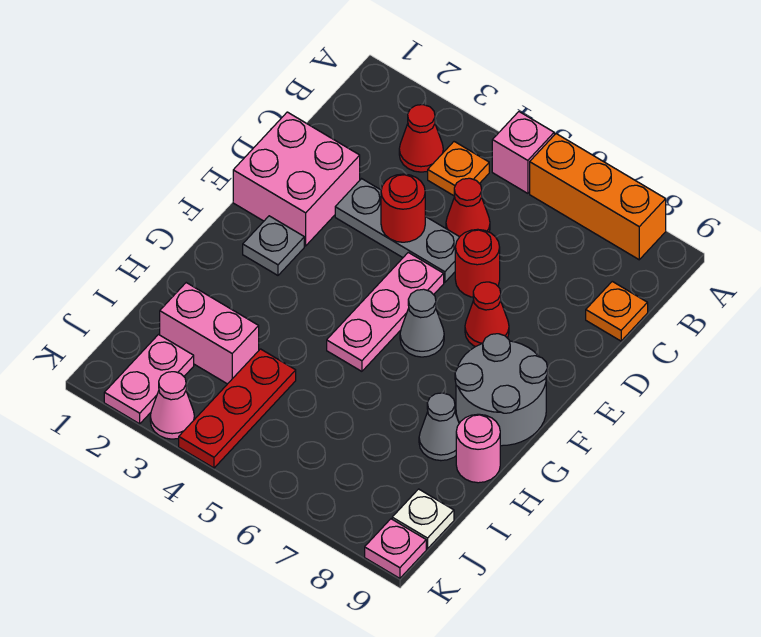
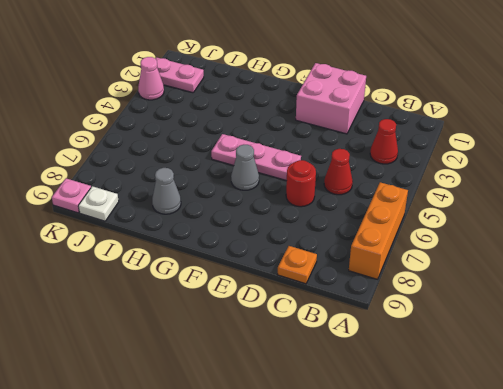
none -> pink 1x1 brick [492,112,554,193]
none -> orange 1x1 plate [428,142,489,196]
none -> grey 1x3 plate [335,179,459,282]

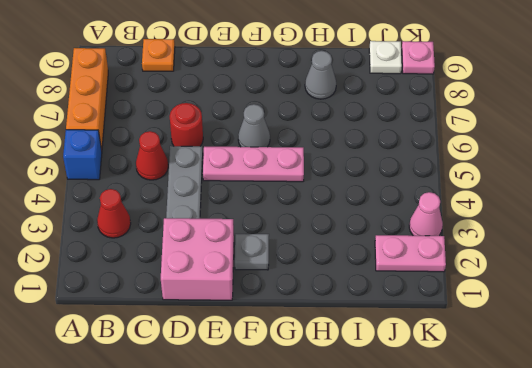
blue 1x1 brick [63,130,102,180] -> pink 1x1 brick [492,112,554,193]
none -> orange 1x1 plate [428,142,489,196]
none -> red 1x1 cone [465,282,509,347]
none -> grey 2x2 round brick [455,334,547,446]

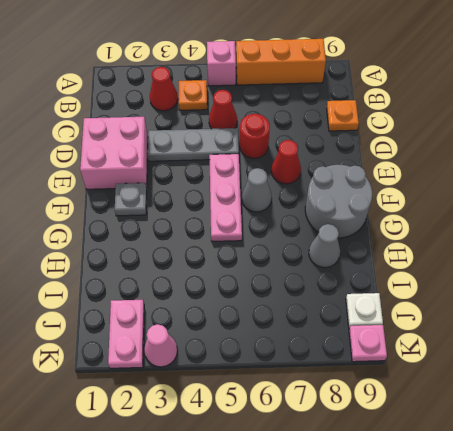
none -> pink 1x1 round brick [456,414,500,483]
none -> pink 1x2 brick [160,283,259,384]
none -> red 1x3 plate [179,349,296,468]

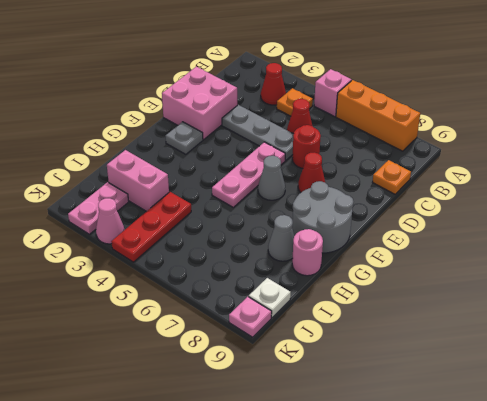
none -> red 1x1 round brick [381,174,425,242]

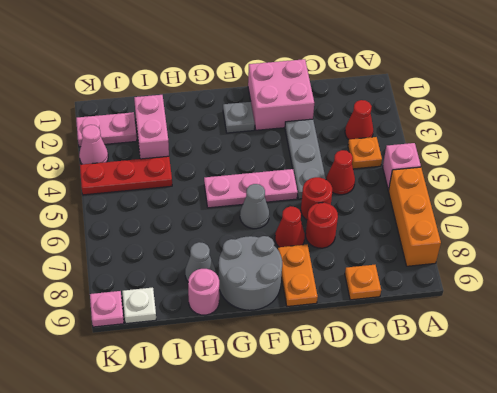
red 1x1 round brick [306,203,338,248] -> red 1x1 round brick moved to [381,174,425,242]
orange 1x2 plate [278,245,318,307] -> none

